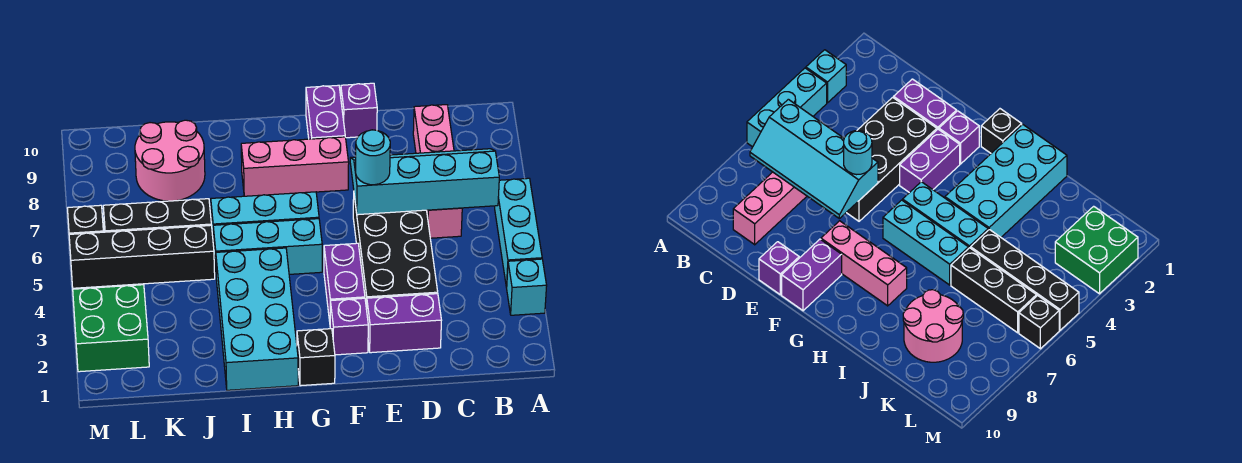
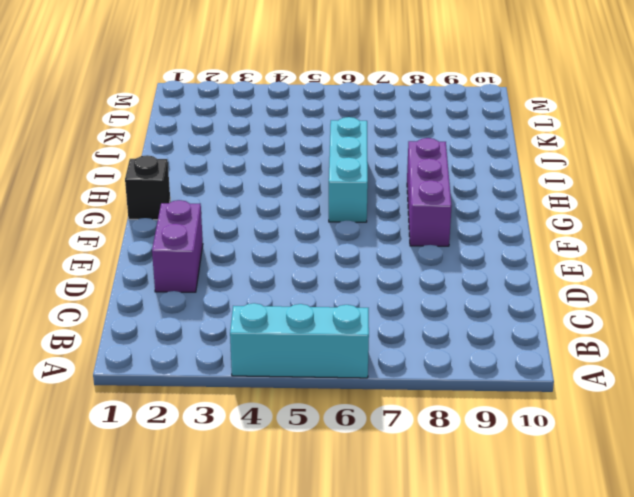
purple 1x3 brick [407,138,452,246] -> pink 1x3 brick [241,137,349,196]
none -> cyan 1x1 brick [506,259,547,315]
none -> pink 1x4 brick [413,105,462,238]
none -> black 2x4 brick [353,197,438,309]

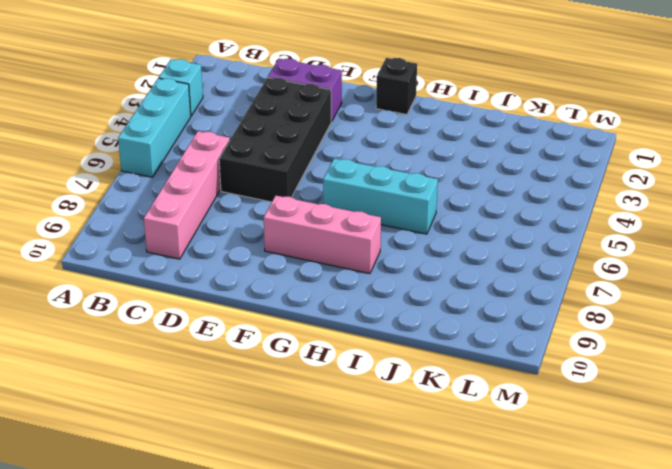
none -> purple 1x1 brick [341,83,377,138]
none -> purple 1x1 brick [330,298,368,355]
none -> purple 1x2 brick [324,243,365,321]

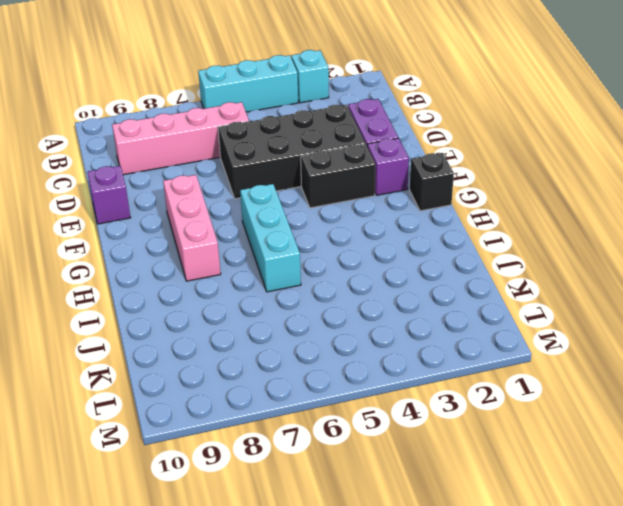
black 1x2 brick [301,144,375,208] -> purple 1x2 brick [324,243,365,321]
none -> purple 1x2 brick [306,85,345,139]
none -> cyan 1x3 brick [213,219,322,274]
none -> cyan 2x4 brick [216,248,298,390]

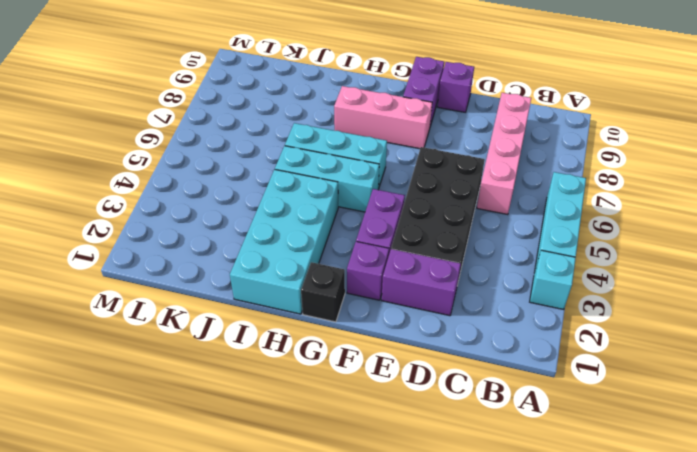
none -> black 1x4 brick [69,225,215,288]
none -> black 1x3 brick [103,199,211,232]
none -> pink 2x2 round brick [135,120,205,201]

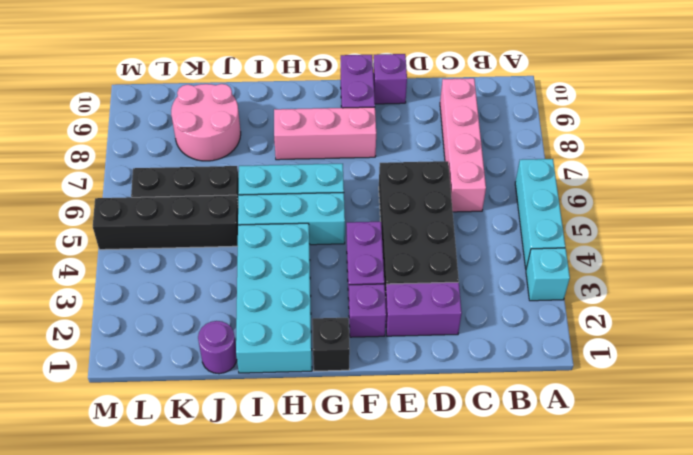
purple 1x1 round brick [198,321,237,374] -> none
none -> green 2x2 brick [73,285,149,372]
none -> black 1x1 brick [68,205,103,234]
none -> cyan 2x4 slope [350,149,499,215]

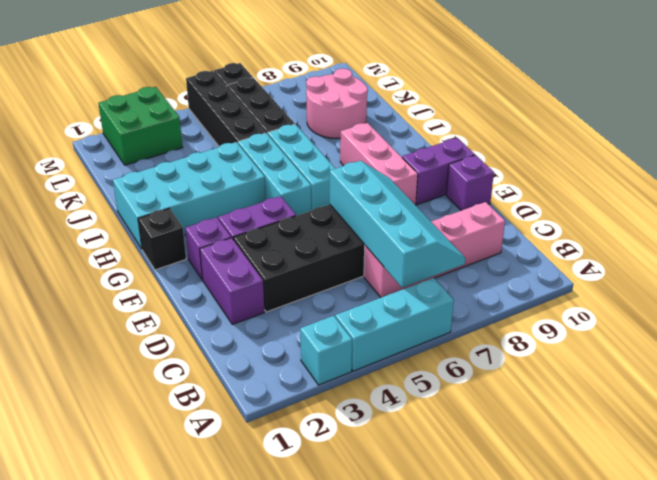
none -> cyan 1x1 round brick [356,130,390,185]

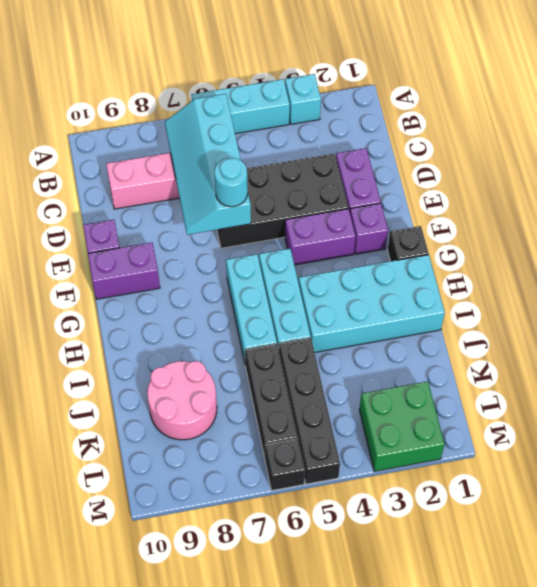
none -> pink 1x3 brick [241,137,349,196]

